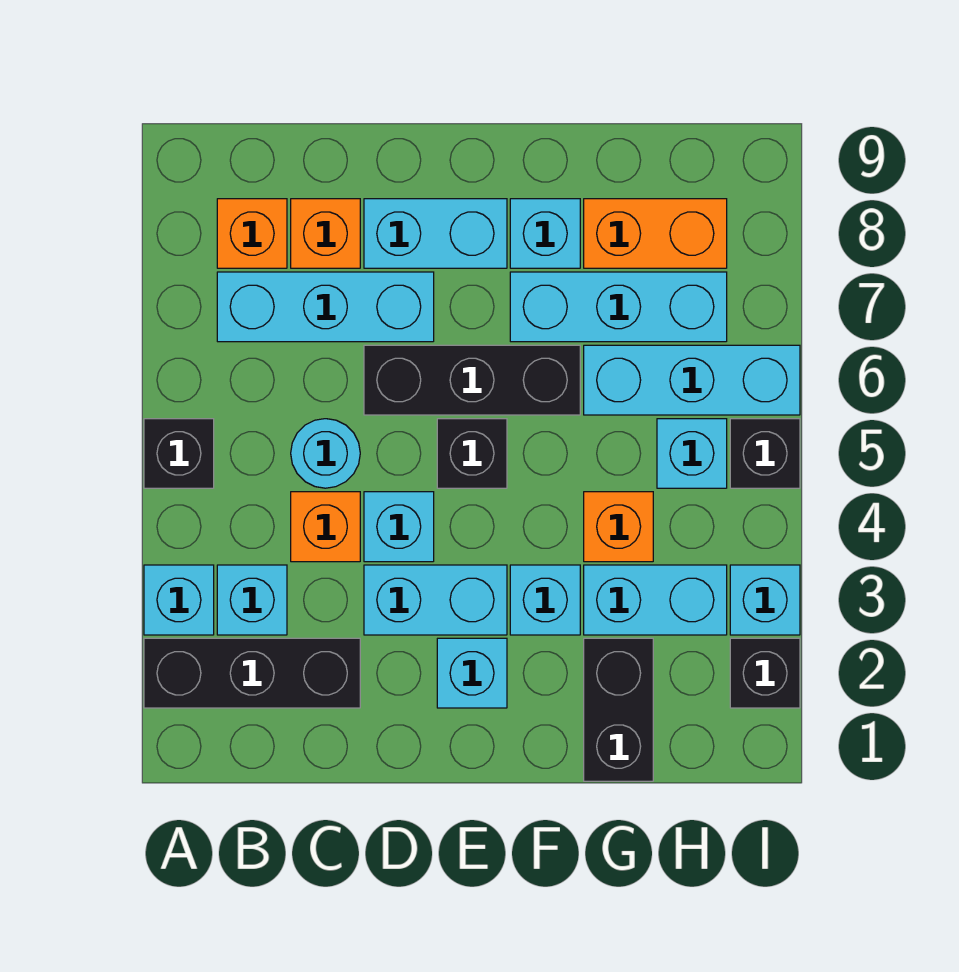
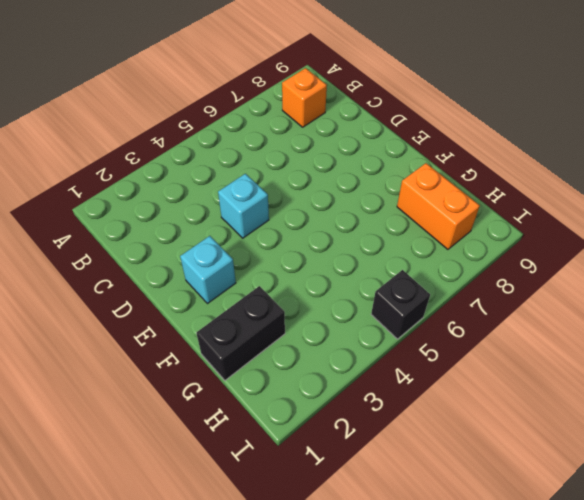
none -> black 1x3 brick [144,638,360,708]
none -> cyan 1x1 brick [144,565,214,635]
none -> black 1x1 brick [144,419,214,488]

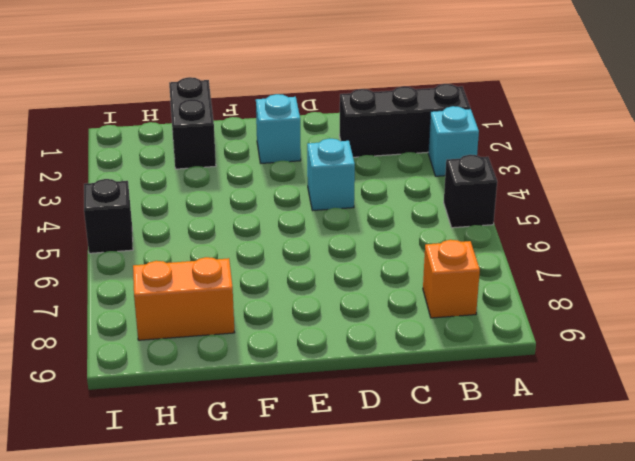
none -> cyan 1x1 brick [217,565,287,635]
none -> cyan 1x3 brick [217,272,434,342]
none -> orange 1x1 brick [291,492,360,562]

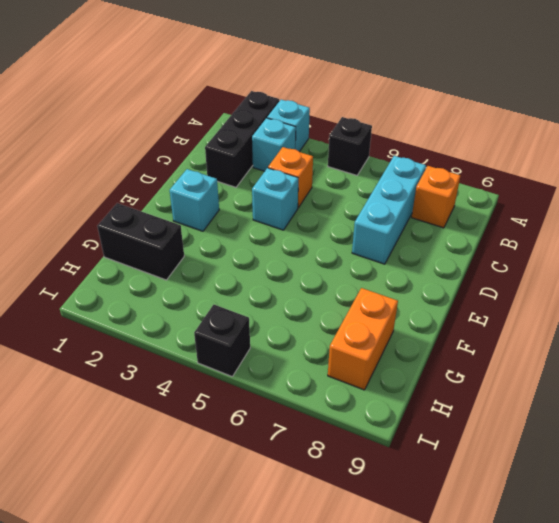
none -> cyan 1x1 round brick [291,419,360,488]
none -> orange 1x1 brick [291,199,360,268]
none -> cyan 1x2 brick [364,565,507,635]

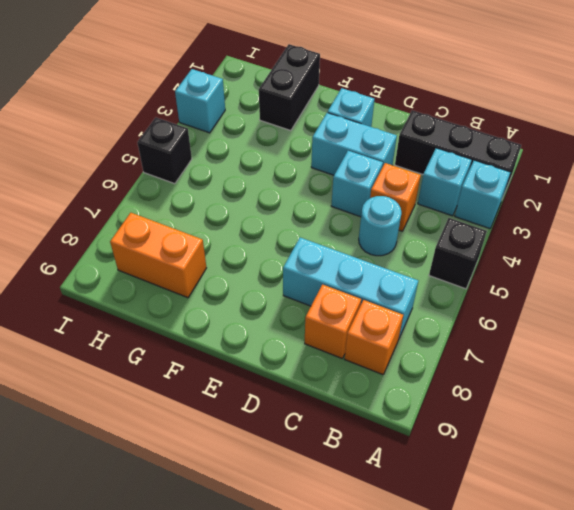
none -> black 1x3 brick [364,345,580,415]
none -> cyan 1x2 brick [364,199,507,268]
none -> black 1x1 brick [437,419,507,488]

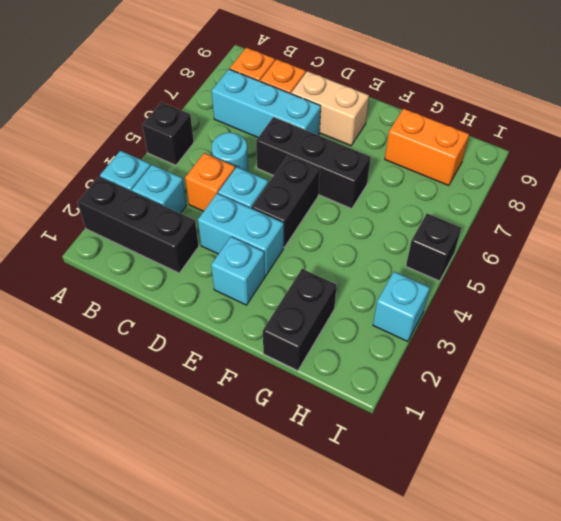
tan 1x2 brick [291,71,369,146] -> cyan 1x2 brick [364,199,507,268]
black 1x2 brick [252,155,320,247] -> black 1x1 brick [437,419,507,488]
none -> cyan 1x1 brick [510,565,580,635]
none -> cyan 1x3 brick [510,272,727,342]
none -> cyan 1x1 brick [510,199,580,268]

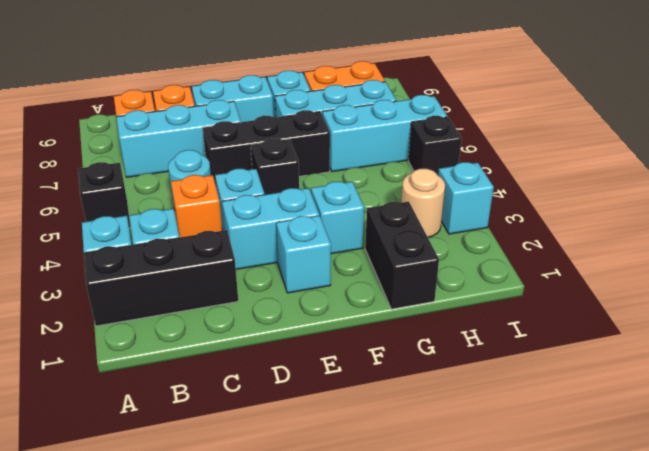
tan 1x1 round brick [401,169,445,237] -> cyan 1x2 brick [584,565,727,635]
none -> orange 1x1 brick [584,492,653,562]
none -> cyan 1x1 brick [657,419,727,488]
none -> black 1x1 brick [730,638,800,708]

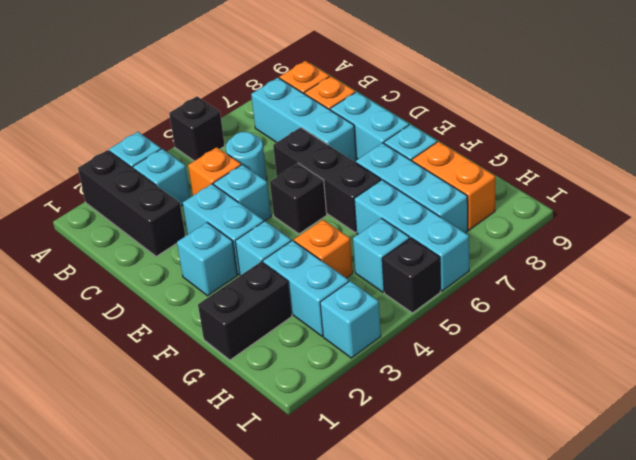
none -> black 1x1 brick [730,638,800,708]

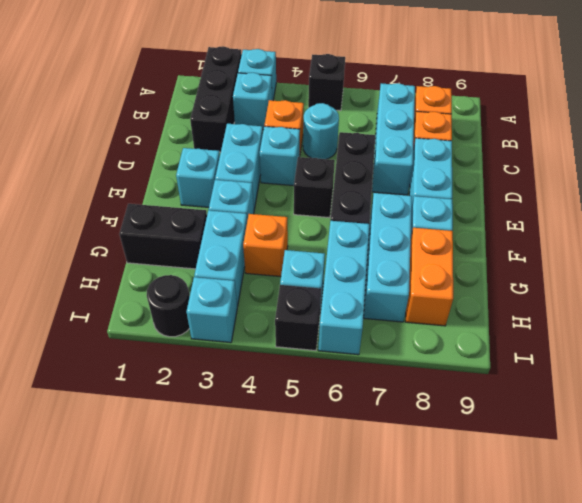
black 1x1 round brick [147,275,190,337] -> black 1x1 brick [730,638,800,708]

